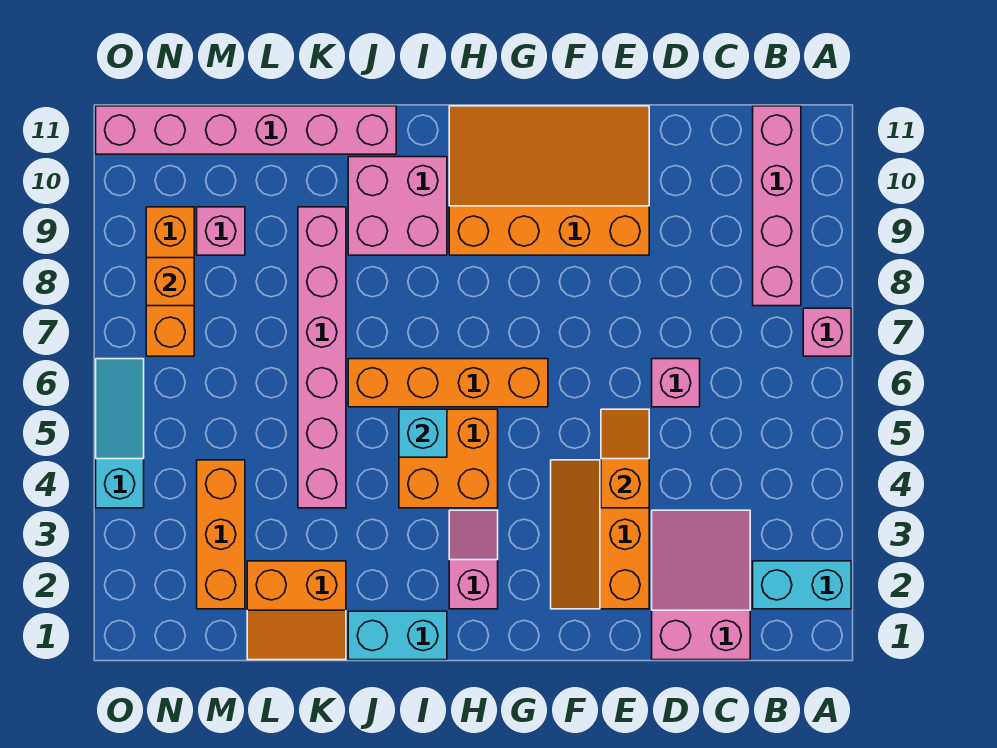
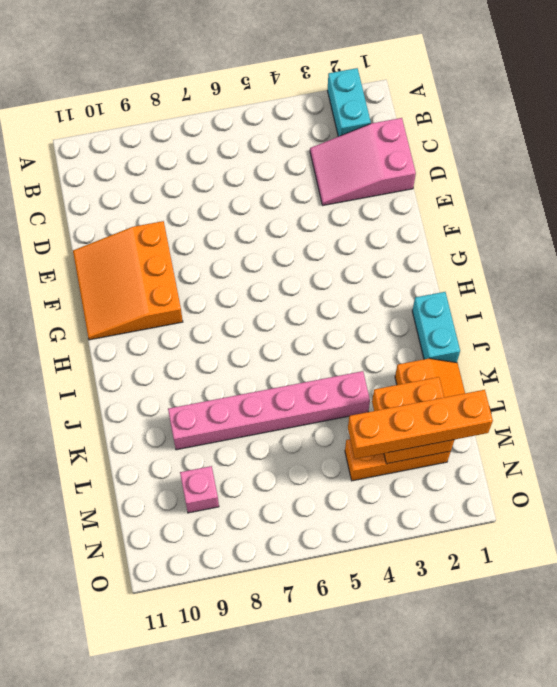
orange 3x3 slope [73,221,183,340] -> orange 3x4 slope [449,106,649,255]
orange 2x2 brick [372,377,454,464] -> orange 2x2 brick moved to [399,409,498,508]
orange 1x4 brick [348,390,493,459] -> orange 1x4 brick turned to [348,359,548,407]
none -> pink 1x1 brick [803,308,851,356]
none -> pink 1x4 brick [753,106,801,306]
none -> pink 1x1 brick [652,359,700,407]

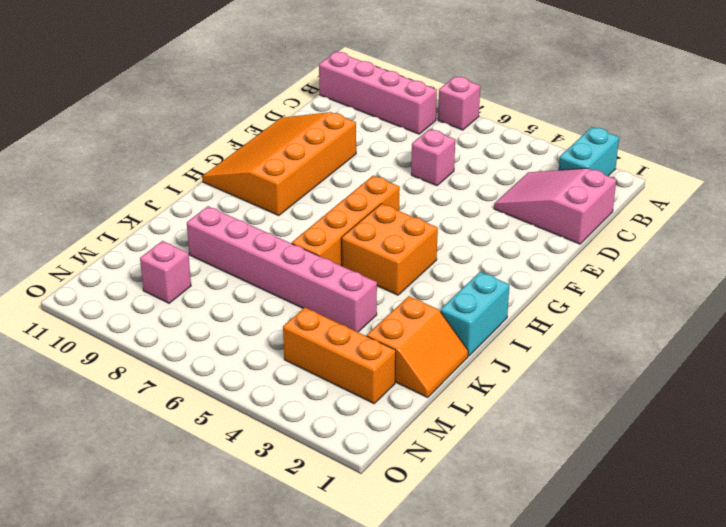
none -> orange 2x3 slope [551,460,649,609]
none -> pink 1x2 slope [449,510,498,609]
none -> pink 2x2 brick [348,157,447,255]

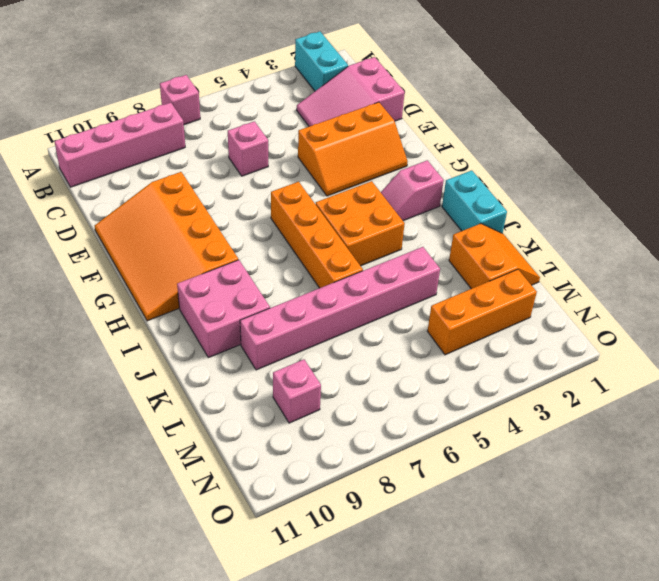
none -> pink 1x6 brick [96,106,396,154]
none -> orange 1x3 brick [146,207,194,356]
none -> cyan 1x3 slope [96,359,144,508]

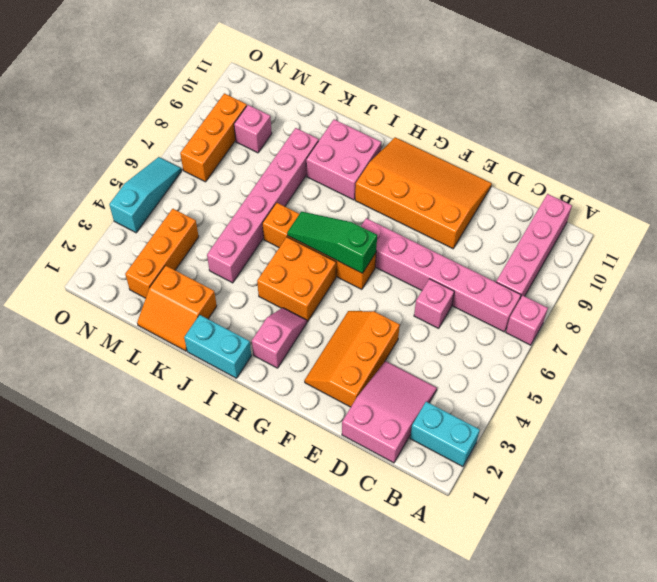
pink 1x6 brick [361,218,521,332] -> pink 1x6 brick moved to [96,106,396,154]
green 1x3 slope [287,212,377,273] -> none
none -> orange 1x2 slope [601,409,649,508]
none -> cyan 1x1 brick [399,409,447,457]
none -> orange 1x1 brick [146,258,194,306]

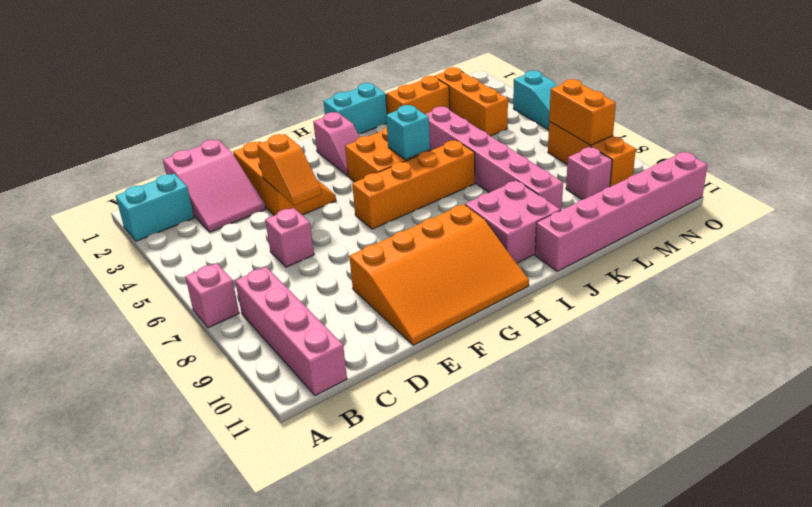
orange 1x2 brick [549,79,616,145] -> orange 1x1 brick [146,258,194,306]

